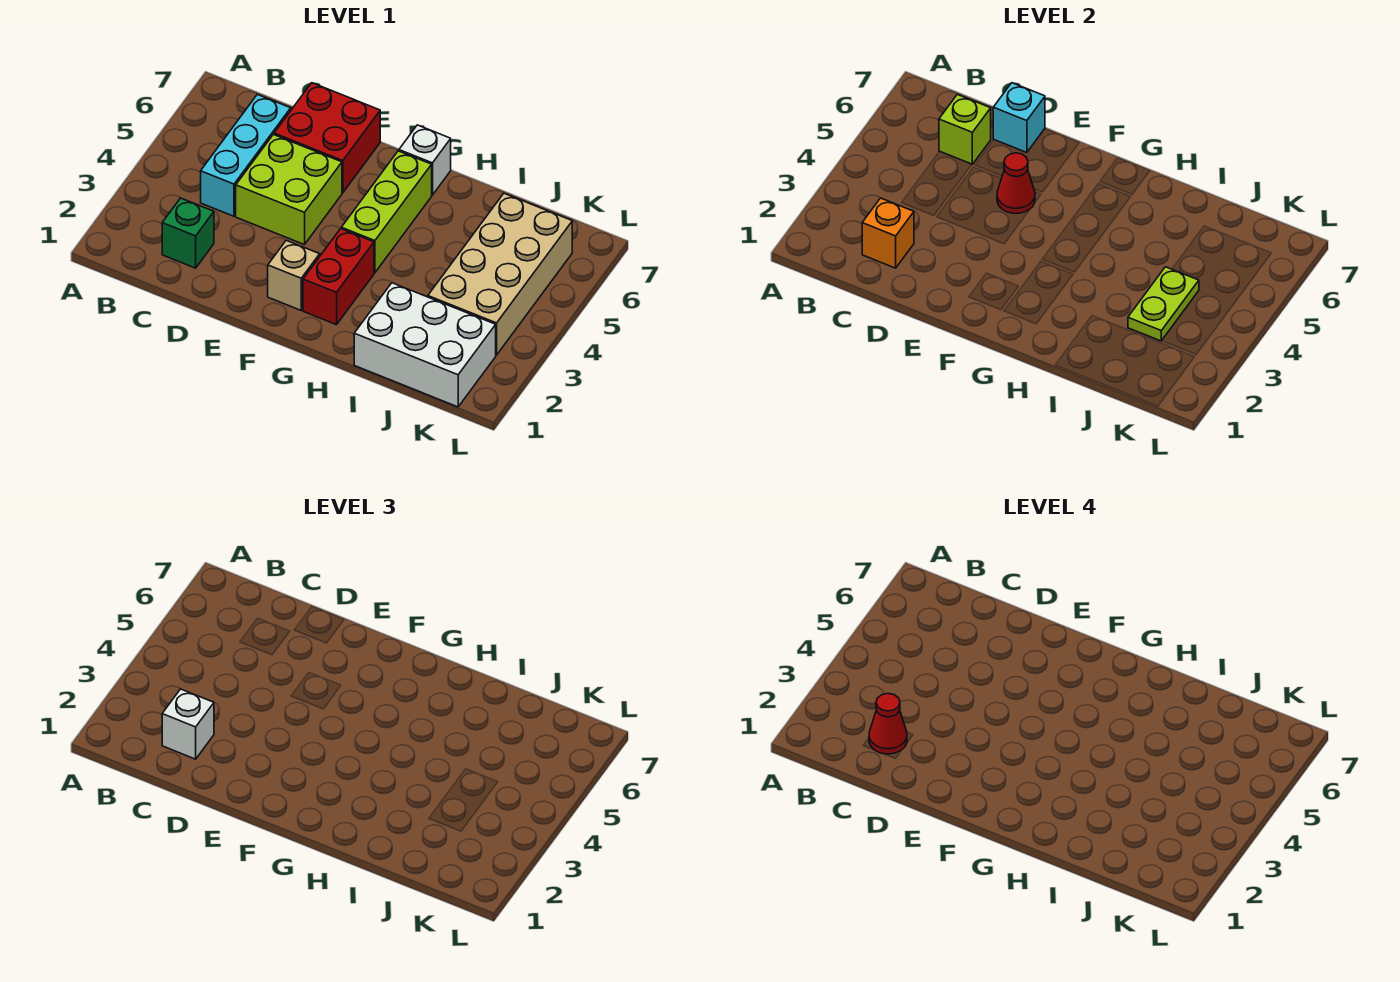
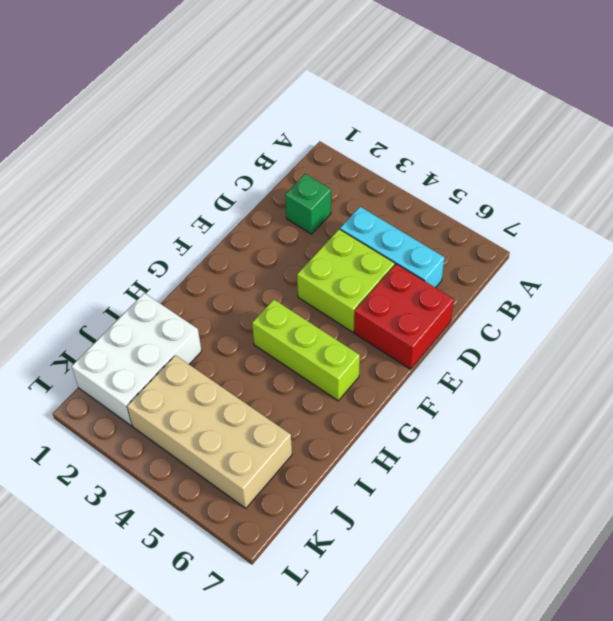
none -> tan 1x1 brick [268,240,320,310]
none -> red 1x2 brick [303,229,374,325]
none -> white 1x1 brick [399,125,451,195]

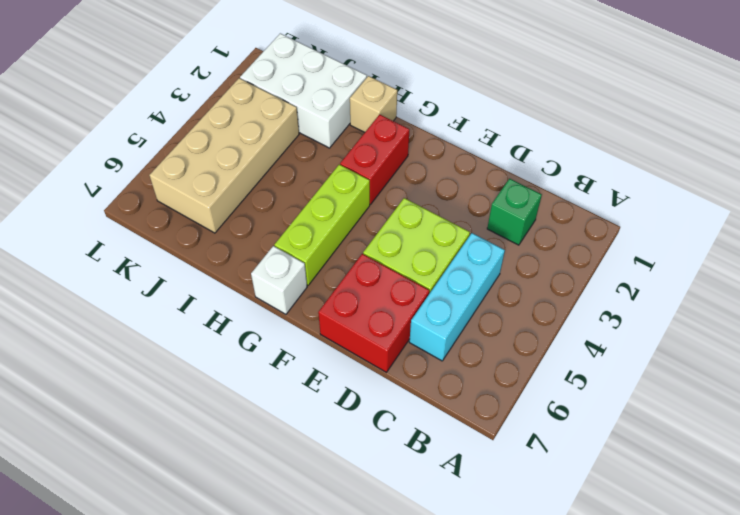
tan 1x1 brick [350,76,397,132] -> tan 1x1 brick moved to [268,240,320,310]
none -> orange 1x1 brick [862,198,914,268]
none -> lime 1x1 brick [939,94,991,164]
none -> cyan 1x1 brick [993,83,1045,153]

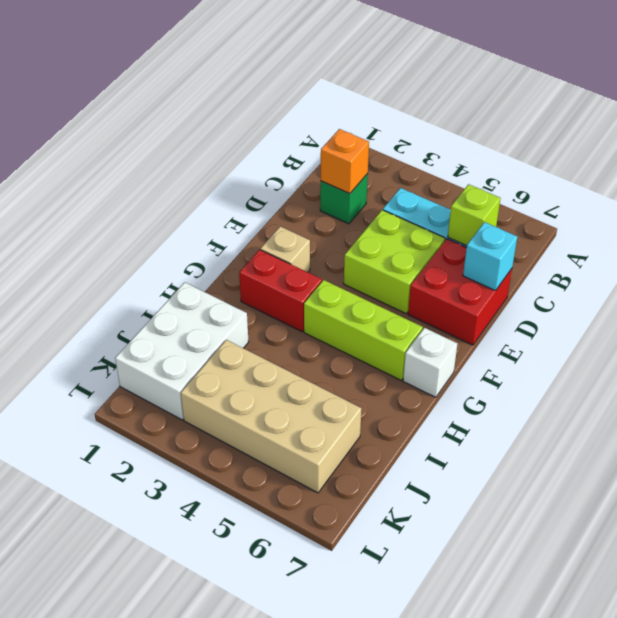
none -> red 1x1 cone [997,153,1035,213]
none -> lime 1x2 plate [1128,267,1199,341]
none -> white 1x1 brick [162,689,214,759]

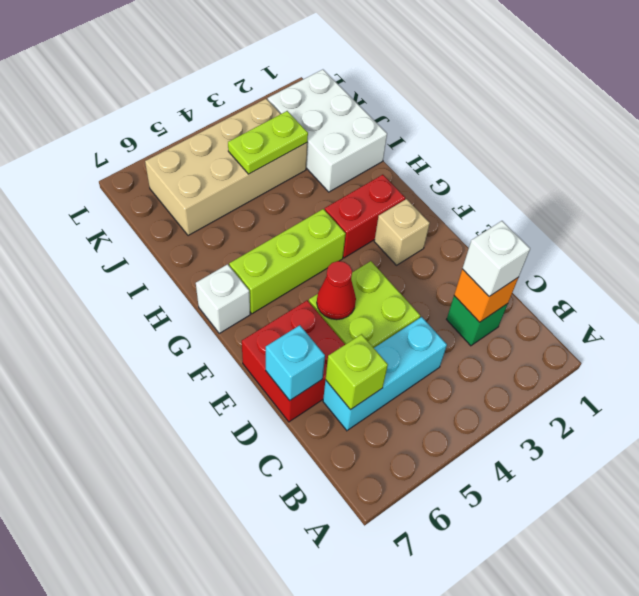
none -> red 1x1 cone [869,693,907,754]

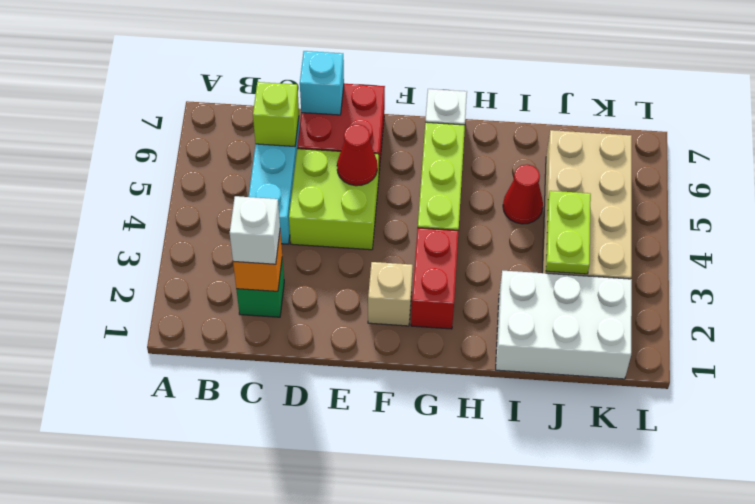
red 1x1 cone [503,165,543,224] -> red 1x1 cone moved to [869,693,907,754]

